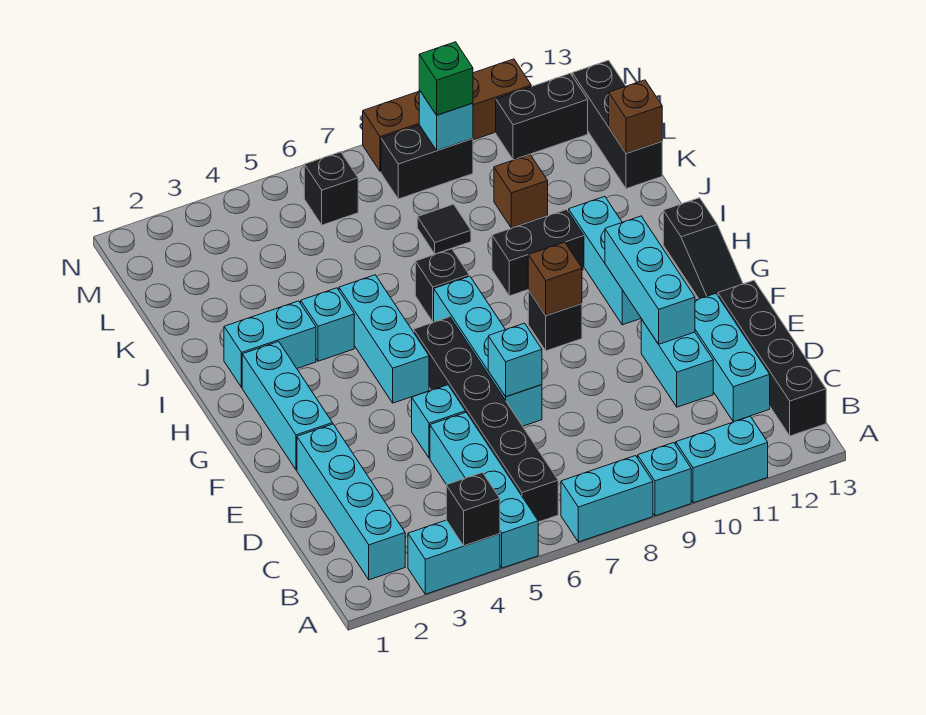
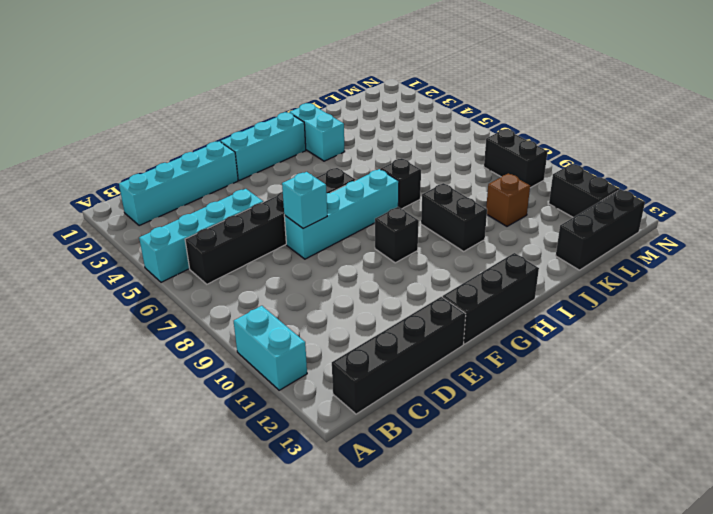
black 1x3 brick [443,253,539,344] -> black 1x3 slope [663,198,743,299]
none -> cyan 1x2 brick [408,520,500,594]
none -> cyan 1x2 brick [561,456,653,542]
none -> cyan 1x1 brick [638,443,691,516]
none -> cyan 1x3 brick [695,293,770,422]

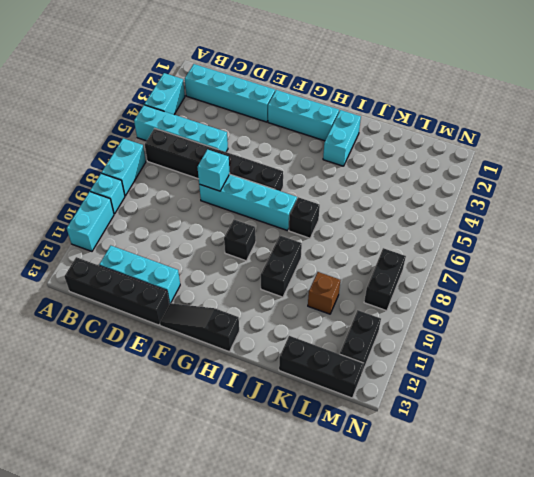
none -> cyan 1x2 brick [641,319,713,407]
none -> cyan 1x1 brick [412,385,465,458]
none -> cyan 1x3 brick [339,275,429,403]
none -> cyan 1x3 brick [569,196,641,325]

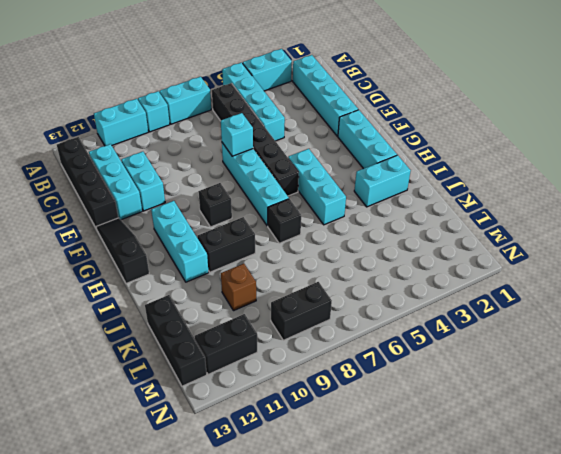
none -> cyan 1x1 brick [412,385,465,458]
none -> cyan 1x1 brick [301,288,354,361]
none -> black 1x1 tile [417,204,471,254]
none -> black 1x1 brick [304,152,358,225]

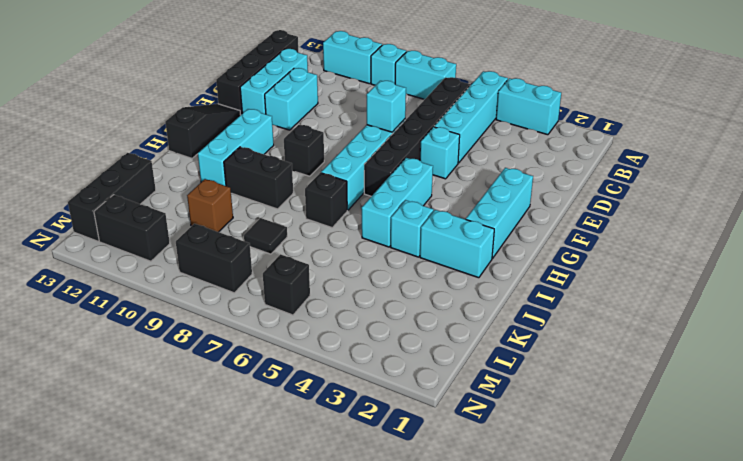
none -> cyan 1x4 brick [297,424,405,580]
none -> brown 1x4 brick [363,59,531,172]
none -> black 1x1 brick [446,473,500,546]
none -> cyan 1x3 brick [605,216,695,344]

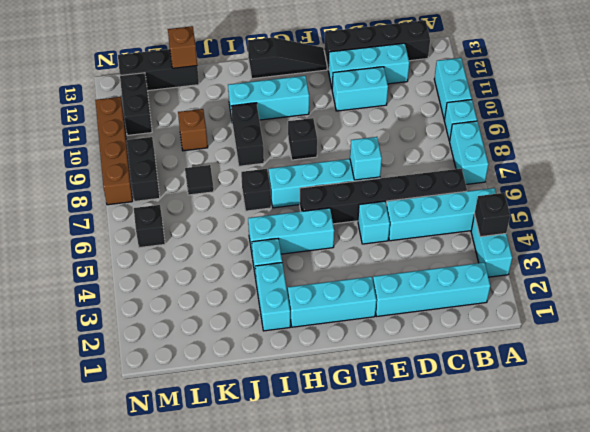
none -> cyan 1x3 brick [605,216,695,344]
none -> brown 1x1 brick [528,242,582,316]
none -> cyan 1x1 brick [419,90,473,151]
none -> green 1x1 brick [419,42,473,115]

